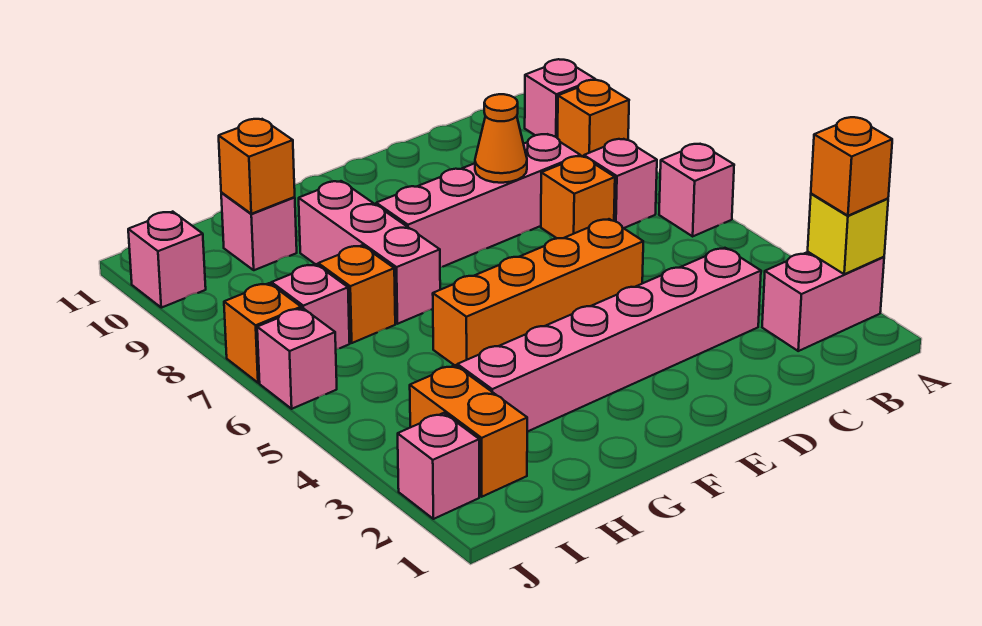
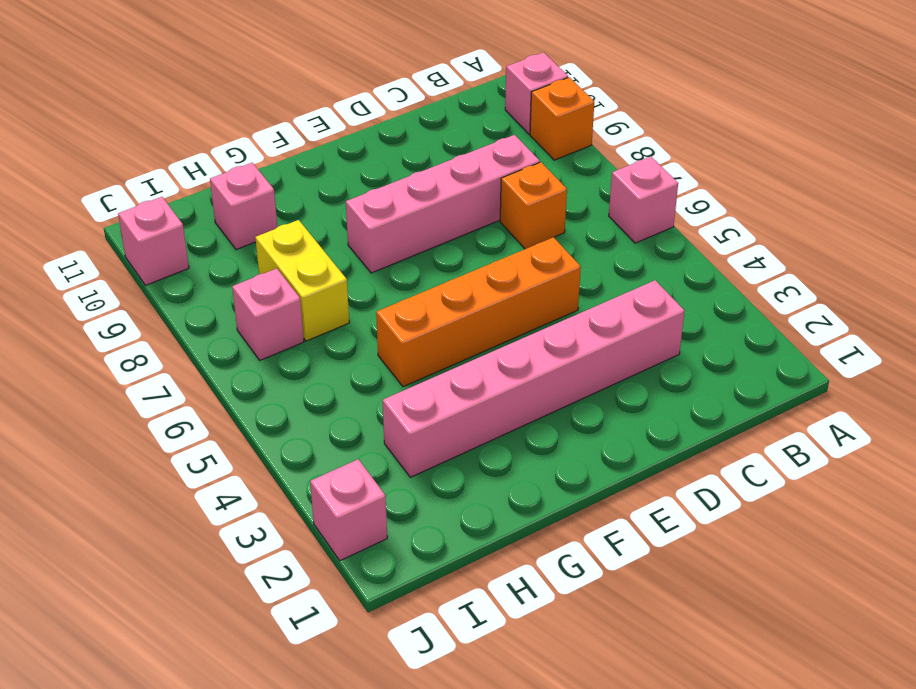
yellow 1x2 brick [255,220,349,341] -> orange 1x1 brick [318,246,395,343]
none -> pink 1x2 brick [762,252,884,351]
none -> pink 1x1 brick [584,139,657,228]
none -> pink 1x3 brick [299,181,440,324]

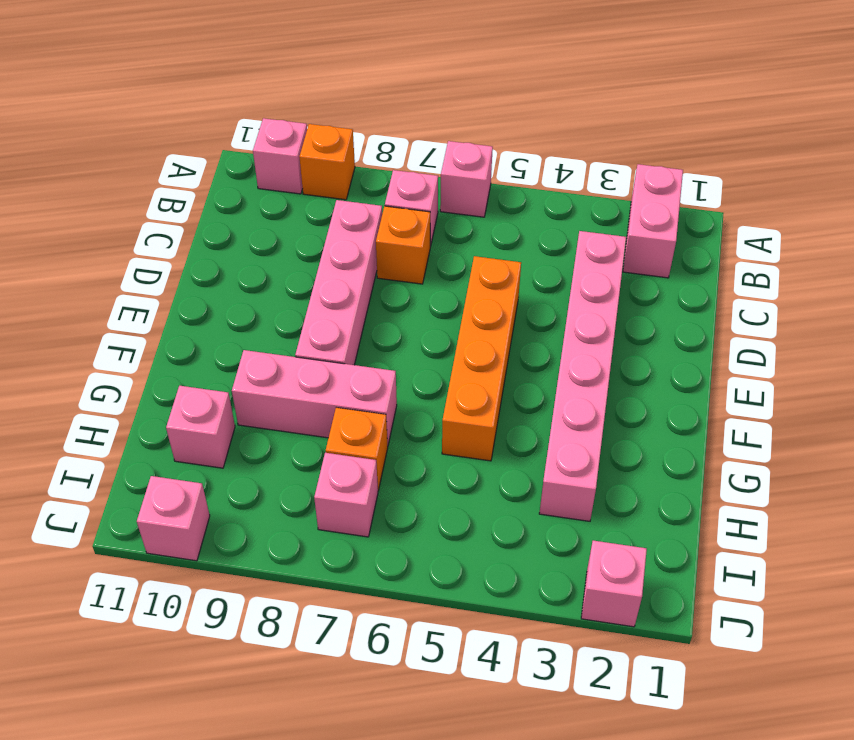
none -> orange 1x2 brick [410,365,527,497]
none -> pink 1x1 brick [257,308,337,409]
none -> orange 1x1 brick [224,283,301,383]

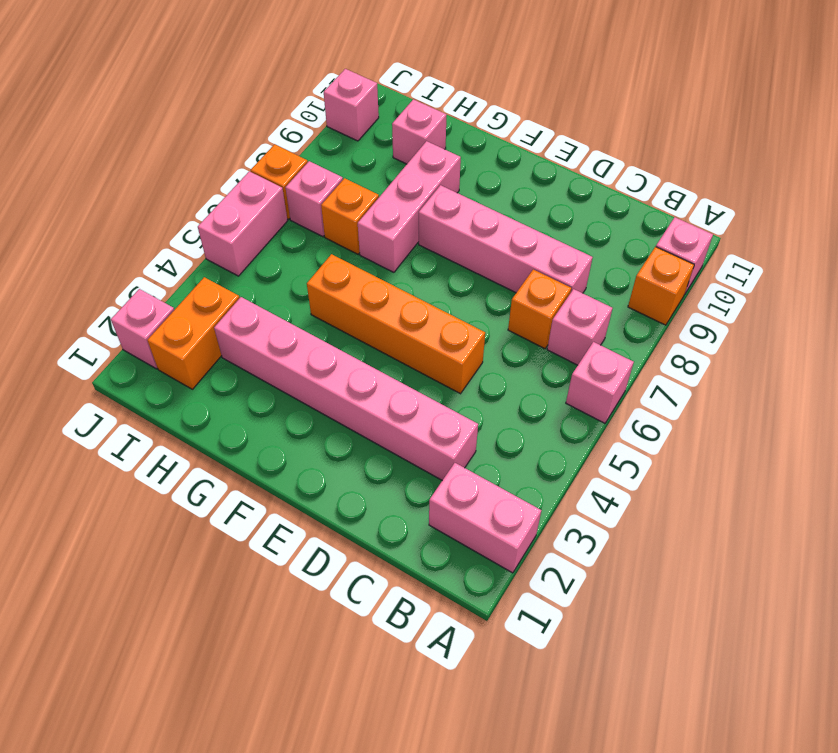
pink 1x2 brick [198,171,288,276] -> pink 1x1 brick [257,308,337,409]
none -> yellow 1x1 brick [808,194,888,274]
none -> orange 1x1 cone [475,94,527,183]
none -> orange 1x1 brick [219,119,295,214]

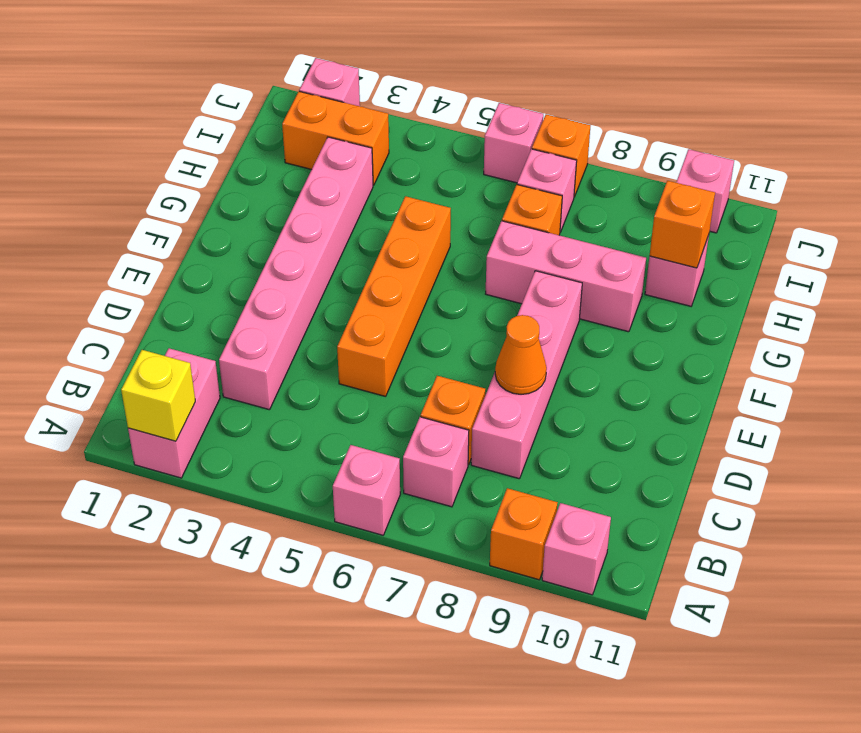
none -> orange 1x1 brick [811,117,892,216]

